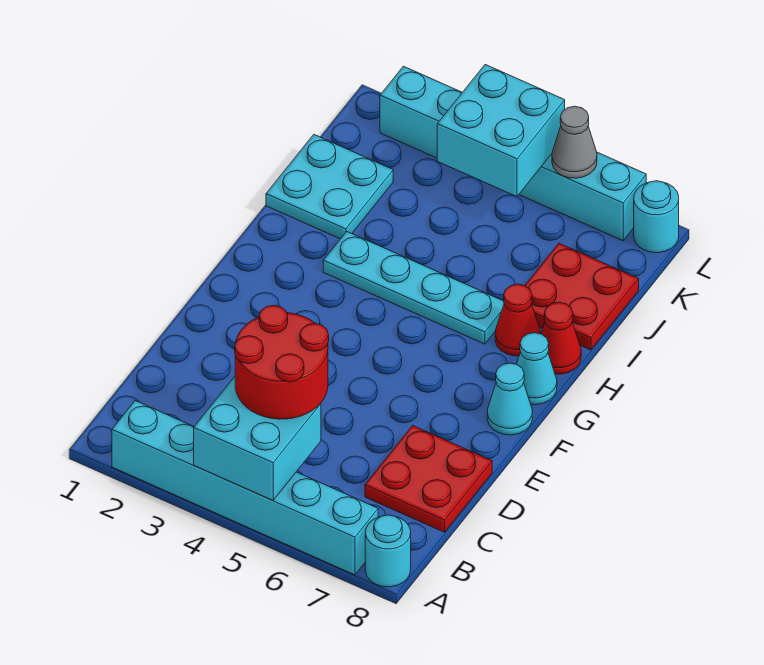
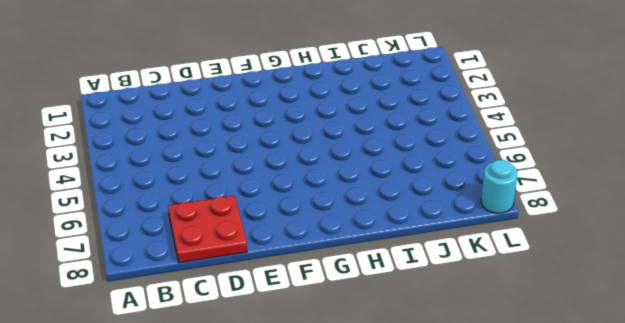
none -> cyan 1x6 brick [112,401,378,575]
none -> cyan 1x1 round brick [365,515,411,587]
none -> cyan 1x1 cone [487,363,532,435]

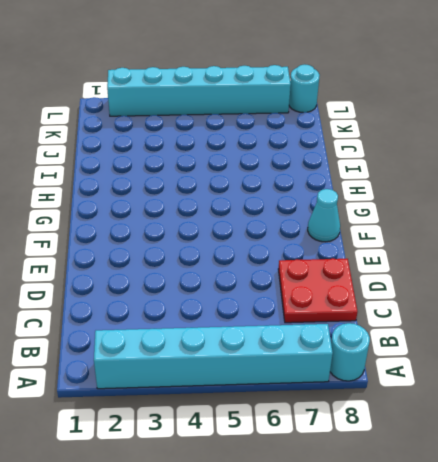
none -> cyan 1x1 cone [517,333,557,405]
none -> cyan 1x4 plate [323,232,504,344]
none -> red 1x1 cone [495,284,540,356]

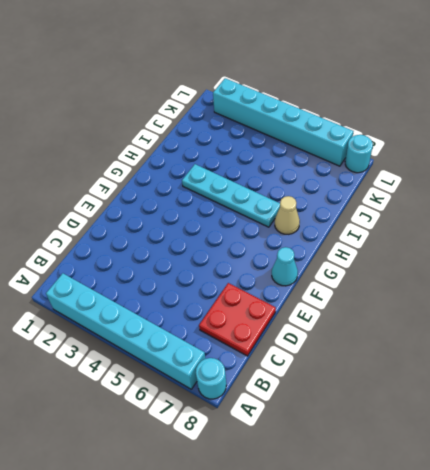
tan 1x1 cone [275,196,300,234] -> red 1x1 cone [495,284,540,356]
none -> cyan 1x1 cone [517,333,557,405]
none -> red 1x1 cone [541,302,581,374]
none -> cyan 2x2 plate [266,135,393,239]

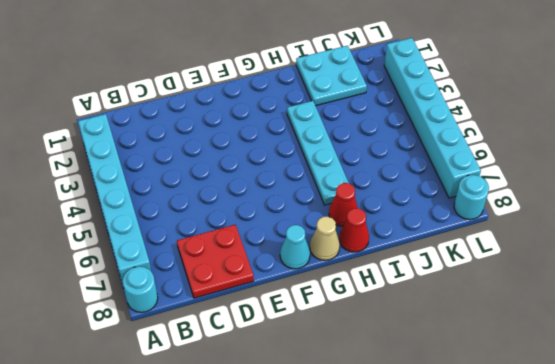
tan 1x1 cone [310,217,340,260] -> cyan 1x1 cone [517,333,557,405]
none -> red 2x2 plate [525,243,639,350]
none -> cyan 2x2 brick [194,376,321,500]
none -> cyan 2x2 brick [437,65,565,197]

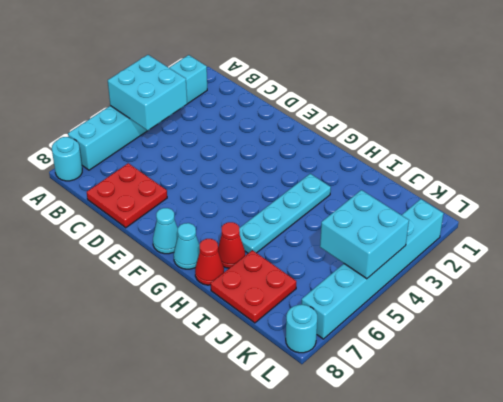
none -> cyan 2x2 plate [266,135,393,239]
none -> grey 1x1 cone [552,106,597,178]
none -> red 2x2 round brick [235,305,329,419]

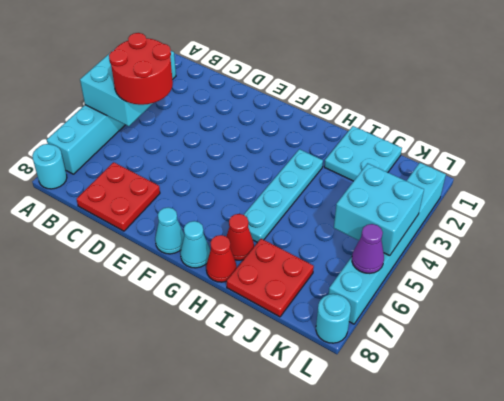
purple 1x1 cone [352,224,384,273] -> grey 1x1 cone [552,106,597,178]

